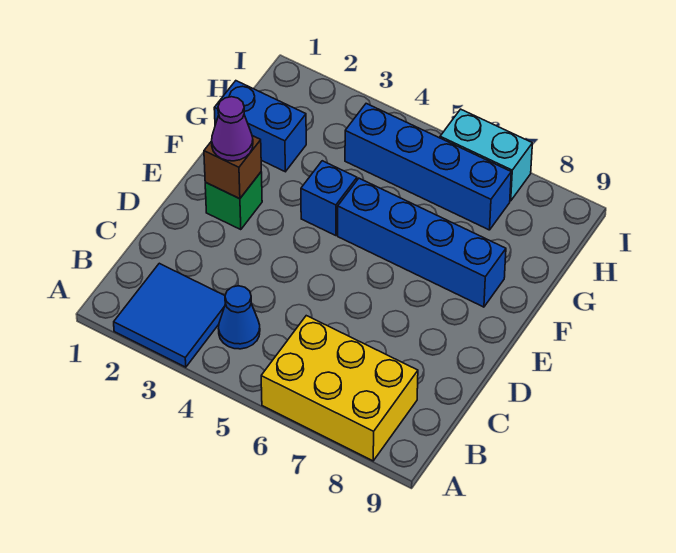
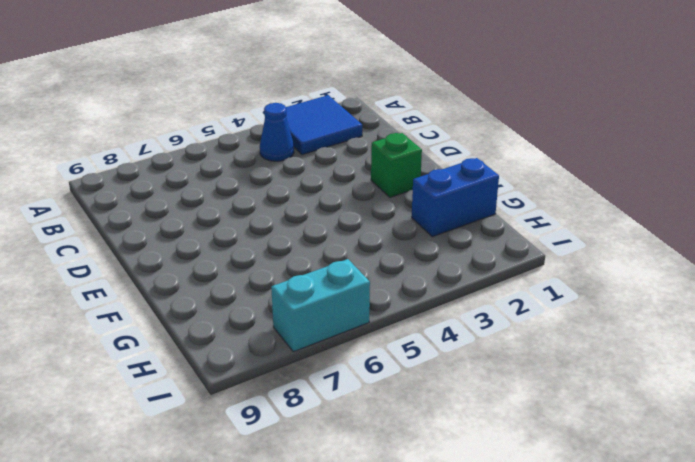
none -> yellow 2x3 brick [261,316,418,461]
none -> blue 1x1 brick [301,161,357,236]

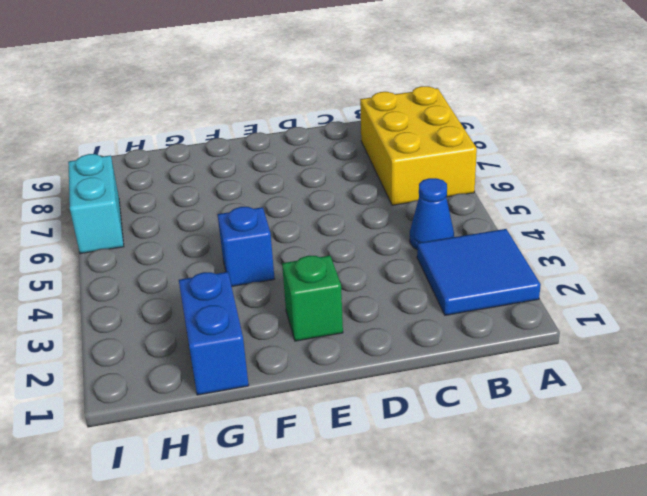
none -> blue 1x4 brick [338,178,506,307]
none -> blue 1x4 brick [345,104,511,230]

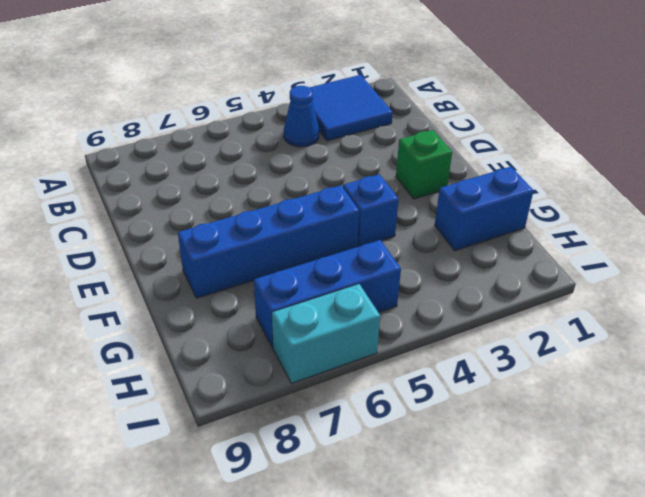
blue 1x3 brick [254,240,401,348] -> blue 1x4 brick [345,104,511,230]
none -> yellow 2x3 brick [261,316,418,461]
none -> brown 1x1 brick [204,136,261,199]

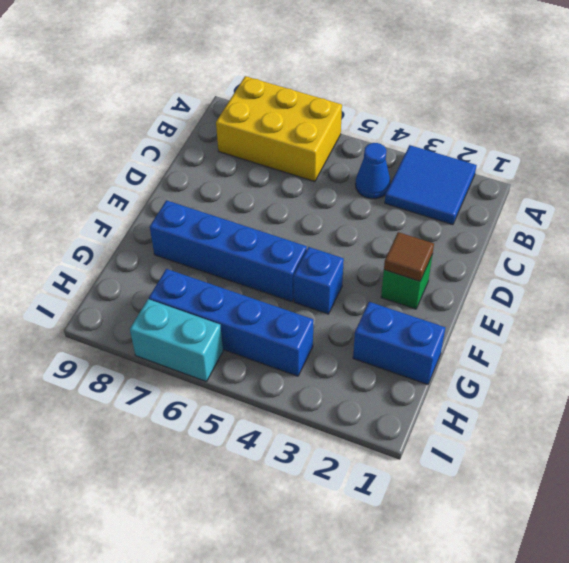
brown 1x1 tile [384,232,434,281] -> brown 1x1 brick [204,136,261,199]
none -> purple 1x1 cone [212,97,253,161]

